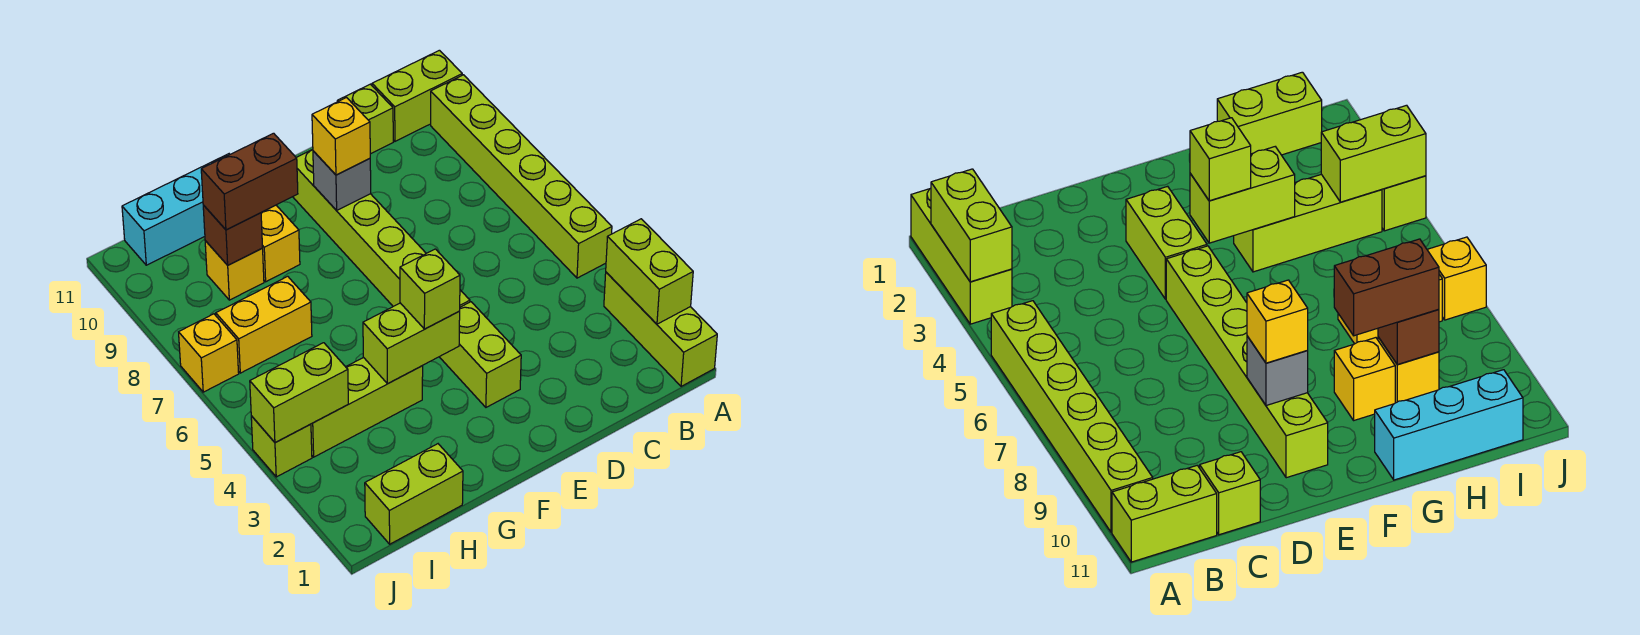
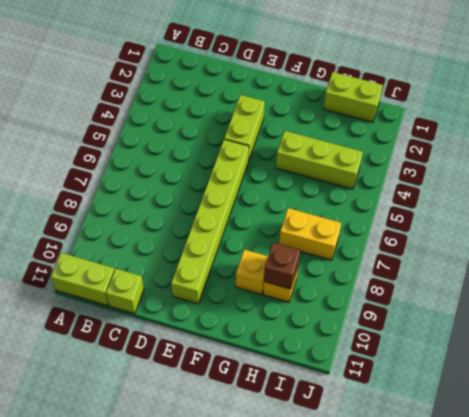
none -> lime 1x3 brick [604,272,717,386]
none -> lime 1x6 brick [431,75,612,278]
none -> cyan 1x3 brick [122,154,230,265]

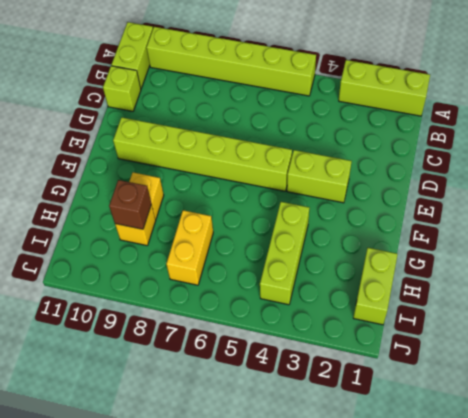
none -> cyan 1x3 brick [122,154,230,265]
none -> lime 1x1 brick [251,416,312,477]
none -> yellow 1x1 brick [179,314,239,392]

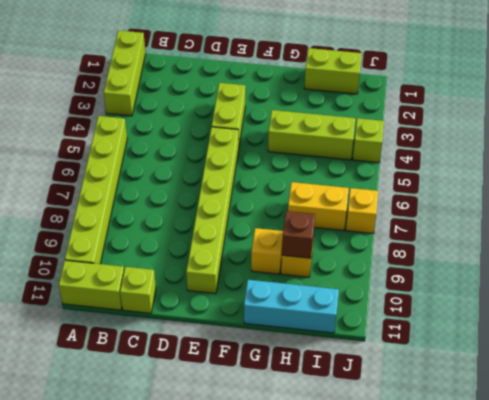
none -> lime 1x2 brick [606,219,693,324]
none -> grey 1x1 brick [313,151,371,210]
none -> lime 1x2 brick [363,303,460,384]

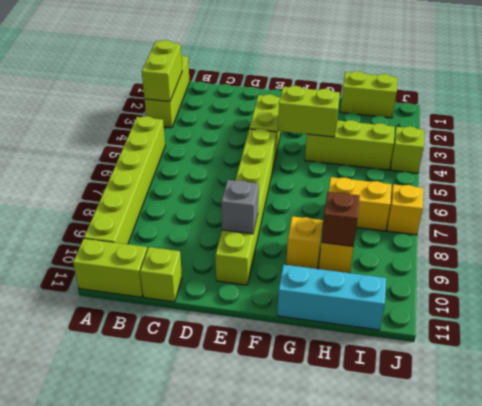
none -> lime 1x2 brick [250,343,348,443]
none -> yellow 1x1 brick [312,98,370,175]
none -> lime 1x1 brick [400,249,460,329]

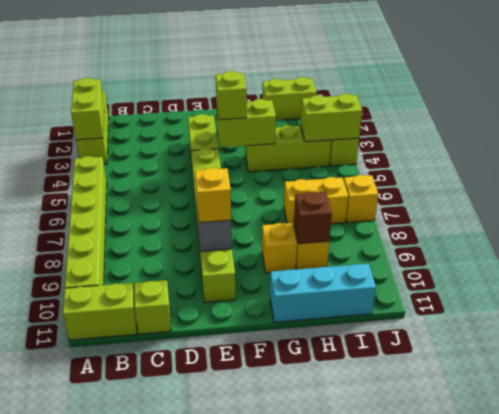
none -> brown 1x2 brick [201,133,298,230]

